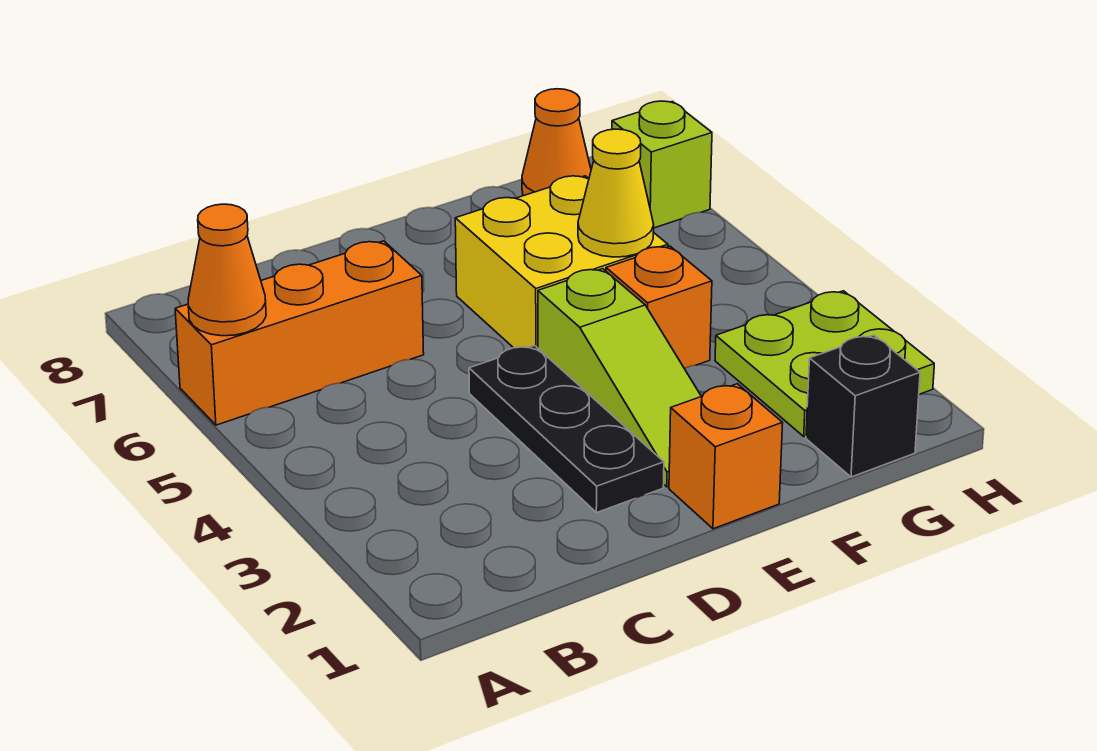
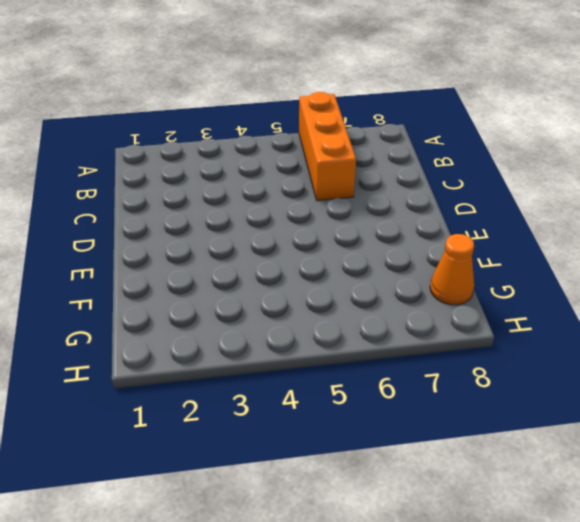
none -> black 1x3 plate [469,346,664,513]
none -> orange 1x1 brick [669,384,783,529]
none -> lime 1x3 slope [538,269,701,487]

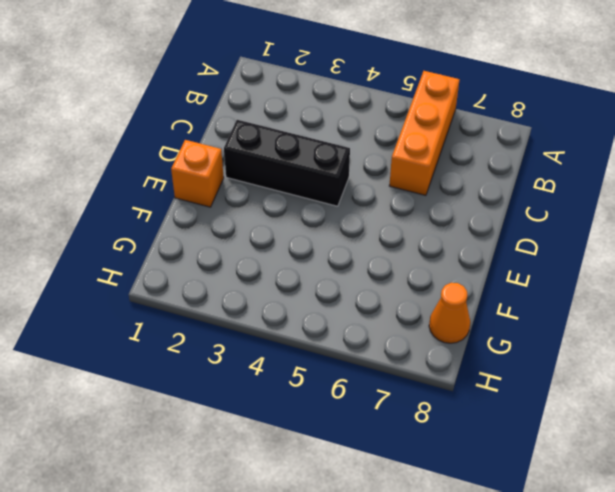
black 1x3 brick [224,120,350,206] -> black 1x3 plate [469,346,664,513]
none -> lime 1x3 slope [538,269,701,487]
none -> yellow 2x2 brick [455,176,668,348]
none -> orange 1x1 brick [606,246,712,369]

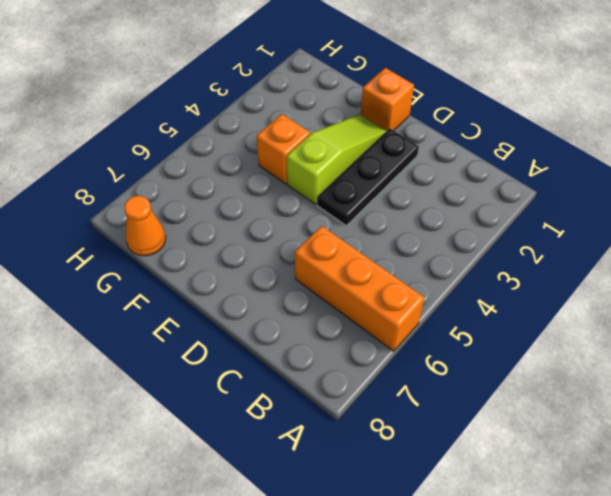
none -> yellow 2x2 brick [455,176,668,348]
none -> black 1x1 brick [806,335,920,477]
none -> lime 2x2 plate [715,291,934,436]

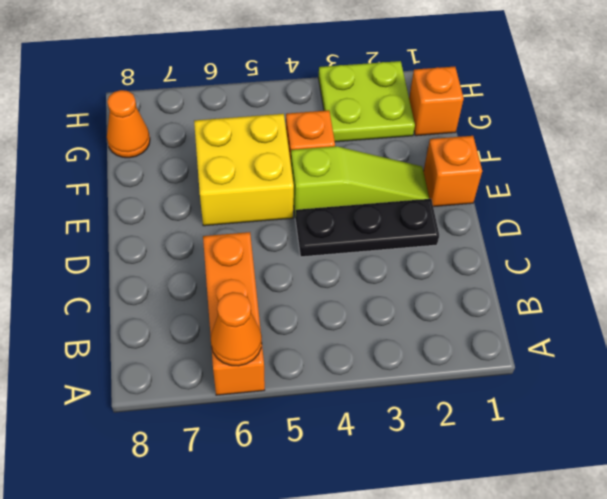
orange 1x1 brick [409,67,464,136] -> black 1x1 brick [806,335,920,477]
none -> lime 1x1 brick [612,101,712,228]
none -> yellow 1x1 cone [578,129,654,257]

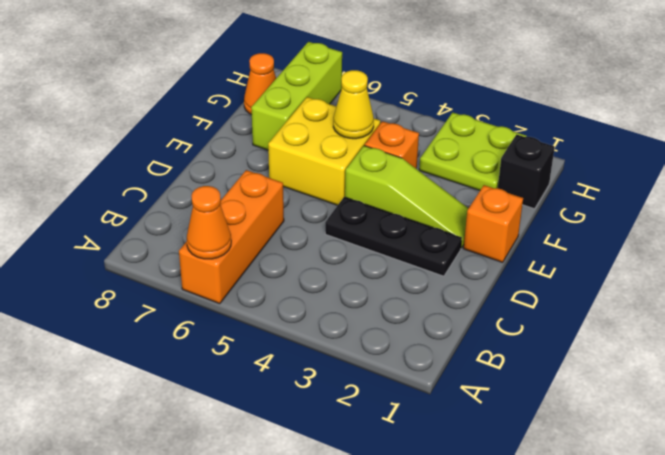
lime 1x3 brick [251,42,342,150] -> lime 1x1 brick [612,101,712,228]

